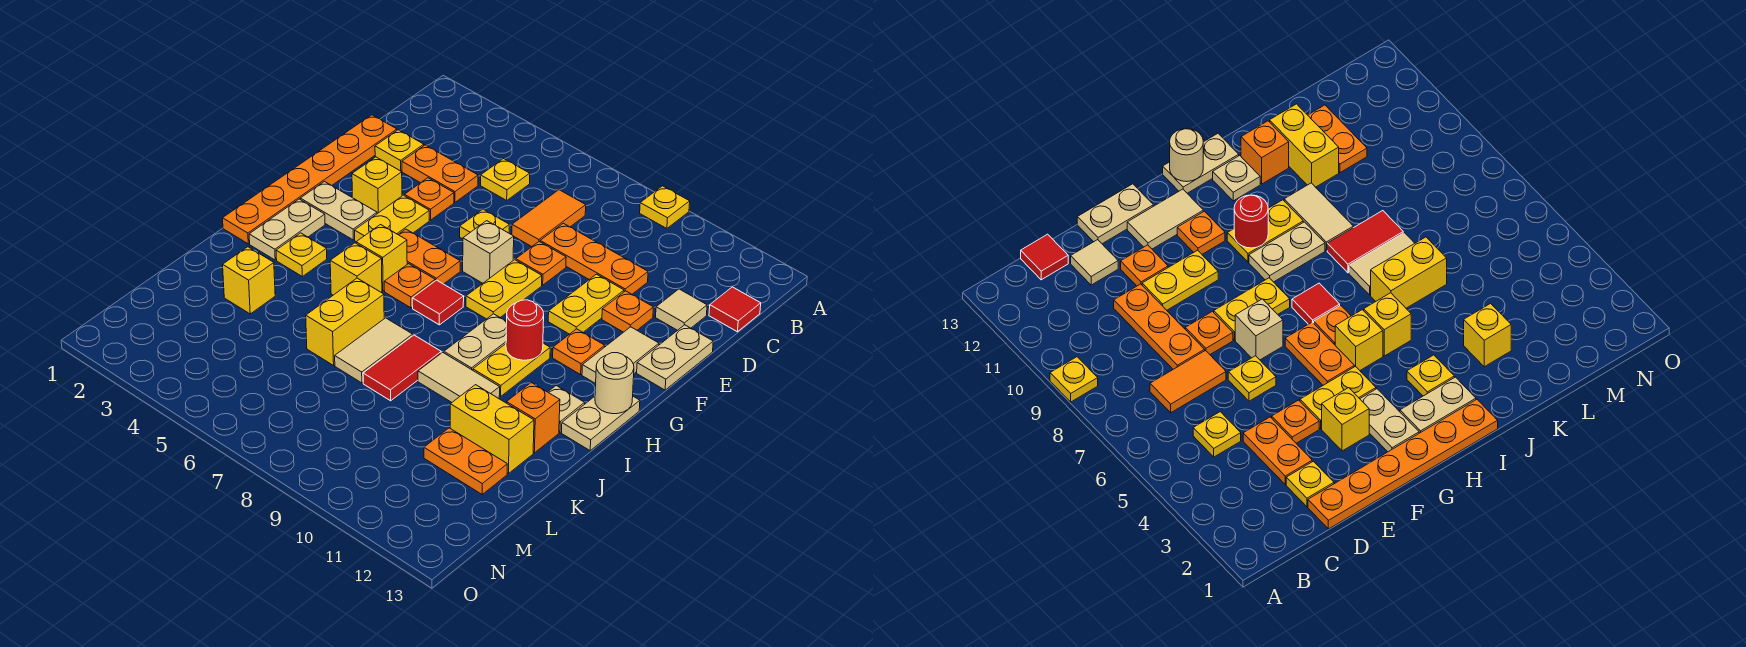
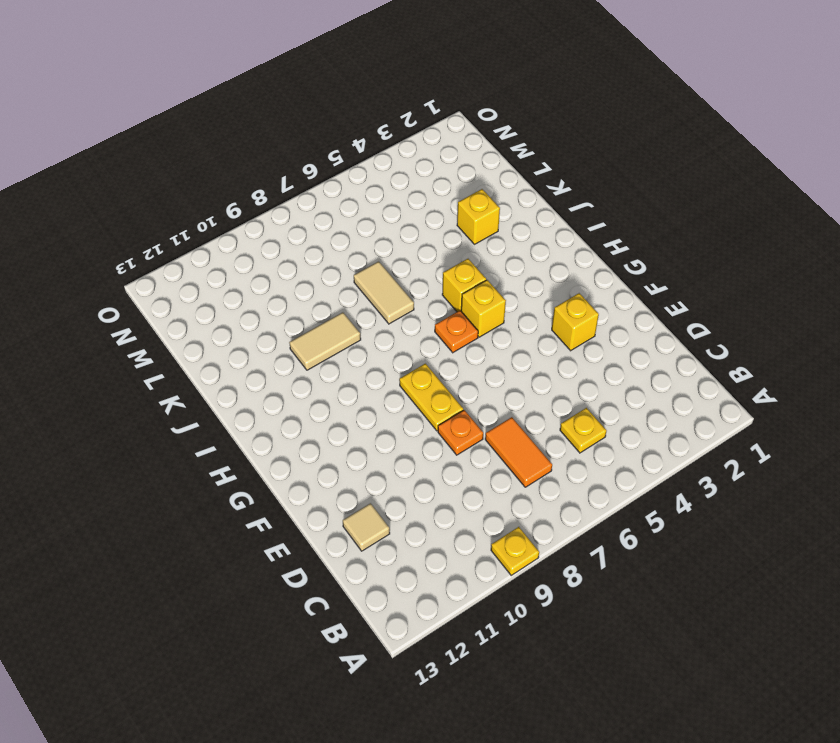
none -> red 1x1 tile [709,287,761,332]
none -> orange 1x6 plate [223,115,397,244]
none -> yellow 1x1 plate [375,130,424,171]
none -> orange 1x2 plate [402,145,478,202]

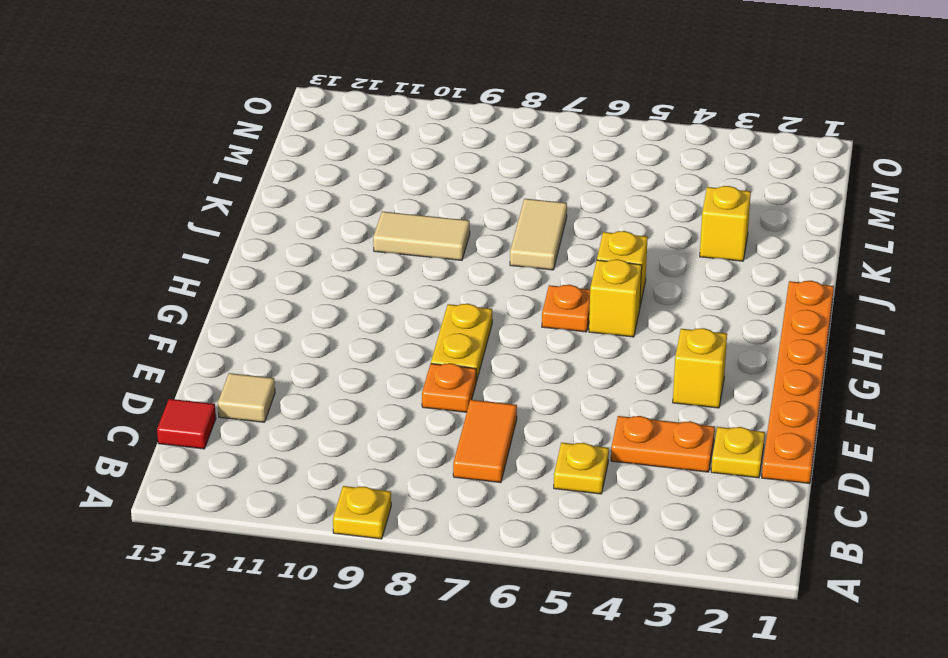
none -> orange 1x3 plate [540,223,648,294]
none -> orange 1x1 plate [404,178,454,220]
none -> yellow 1x1 plate [460,209,509,239]
none -> yellow 1x2 plate [548,274,624,334]

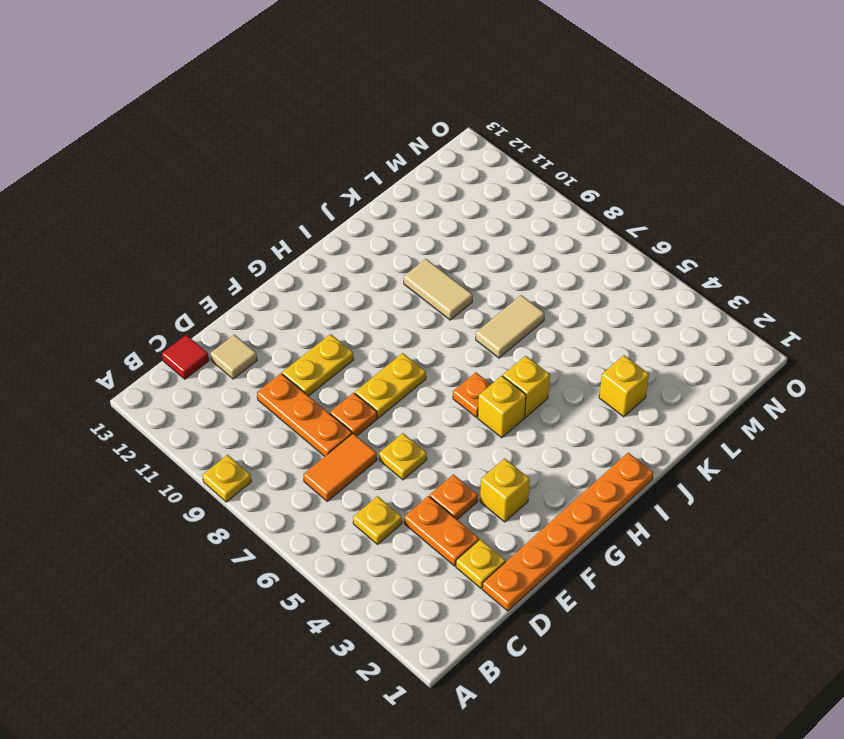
none -> orange 1x1 plate [602,291,654,332]
none -> tan 1x2 plate [637,325,713,390]
none -> yellow 1x2 plate [355,195,429,242]
none -> tan 1x1 brick [463,221,514,283]

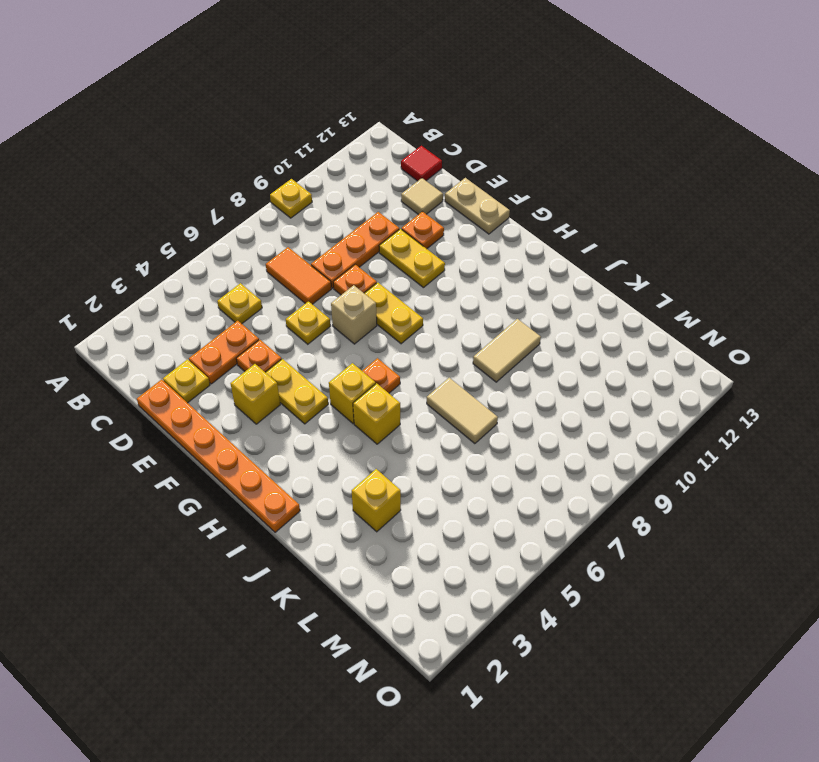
none -> tan 1x2 tile [582,327,659,384]
none -> tan 1x2 plate [300,182,377,240]
none -> orange 1x2 plate [398,229,460,284]
none -> orange 1x1 plate [553,329,605,375]

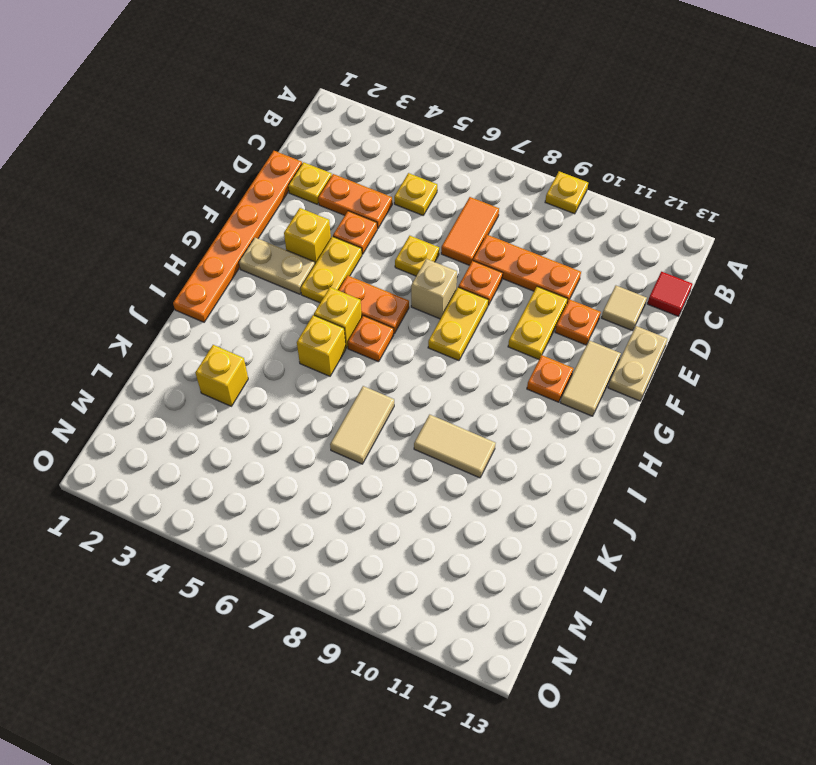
none -> tan 1x2 plate [249,199,325,260]
none -> red 1x1 tile [412,280,464,325]
none -> tan 1x2 plate [444,314,507,370]
none -> yellow 1x2 plate [473,343,550,396]

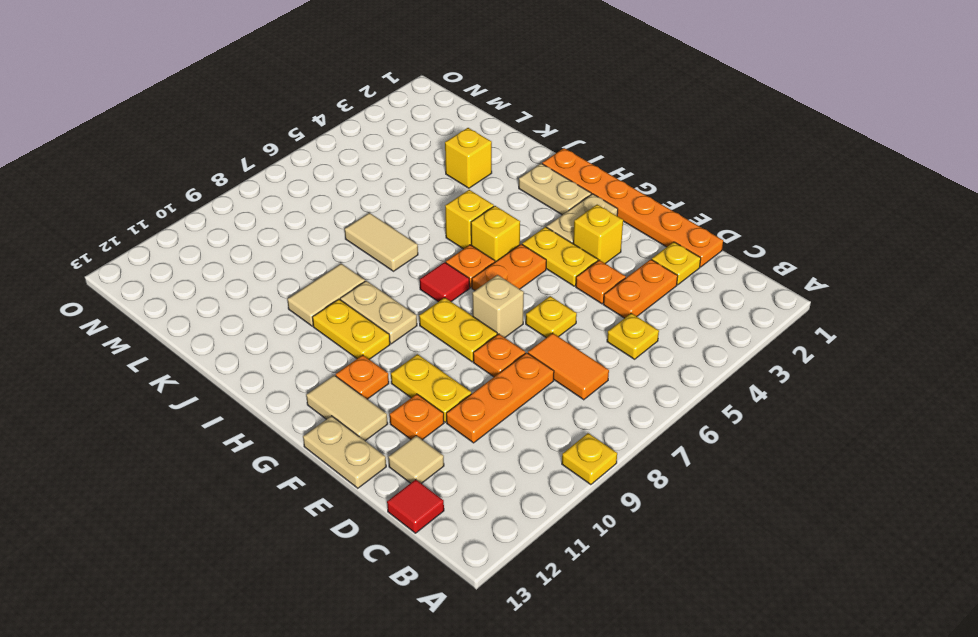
none -> tan 1x2 plate [562,396,640,451]
none -> yellow 1x1 plate [276,233,327,276]
none -> tan 1x1 plate [548,386,585,432]
none -> yellow 1x2 brick [306,278,384,365]

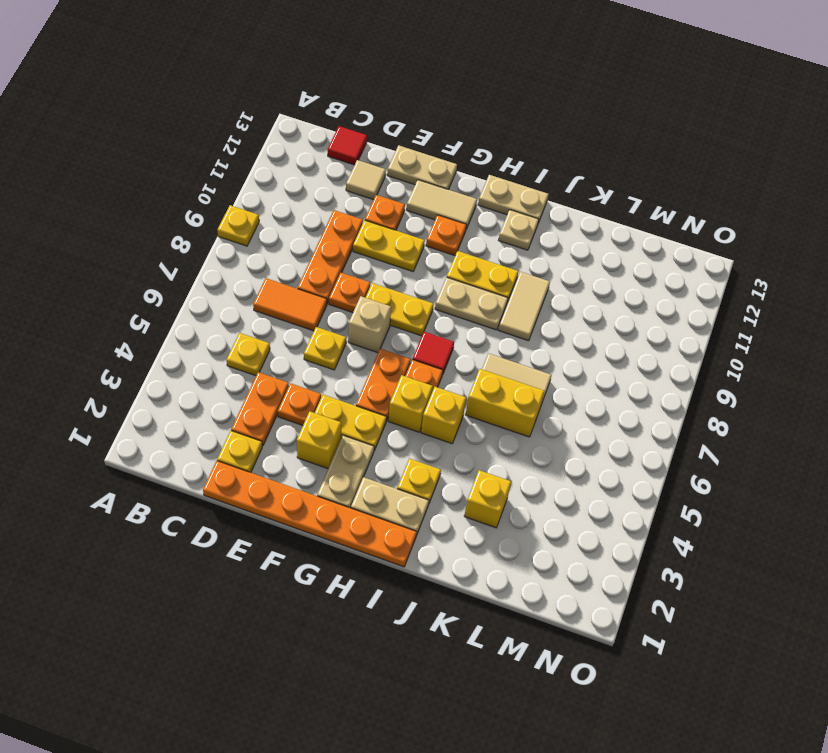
none -> red 1x2 tile [363,335,441,401]
none -> orange 1x1 brick [507,383,560,453]
none -> yellow 1x2 brick [450,385,534,474]
none -> orange 1x2 plate [424,428,507,494]

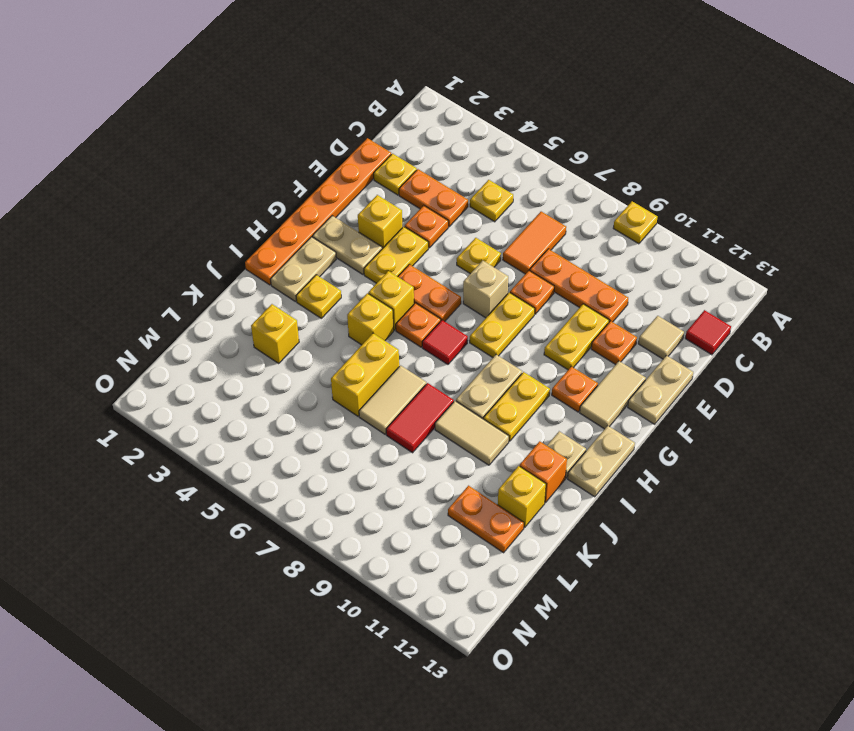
yellow 1x1 brick [498,466,546,527] -> yellow 1x2 brick [450,385,534,474]
none -> red 1x1 round brick [506,300,544,360]
none -> tan 1x1 round brick [595,353,634,414]

